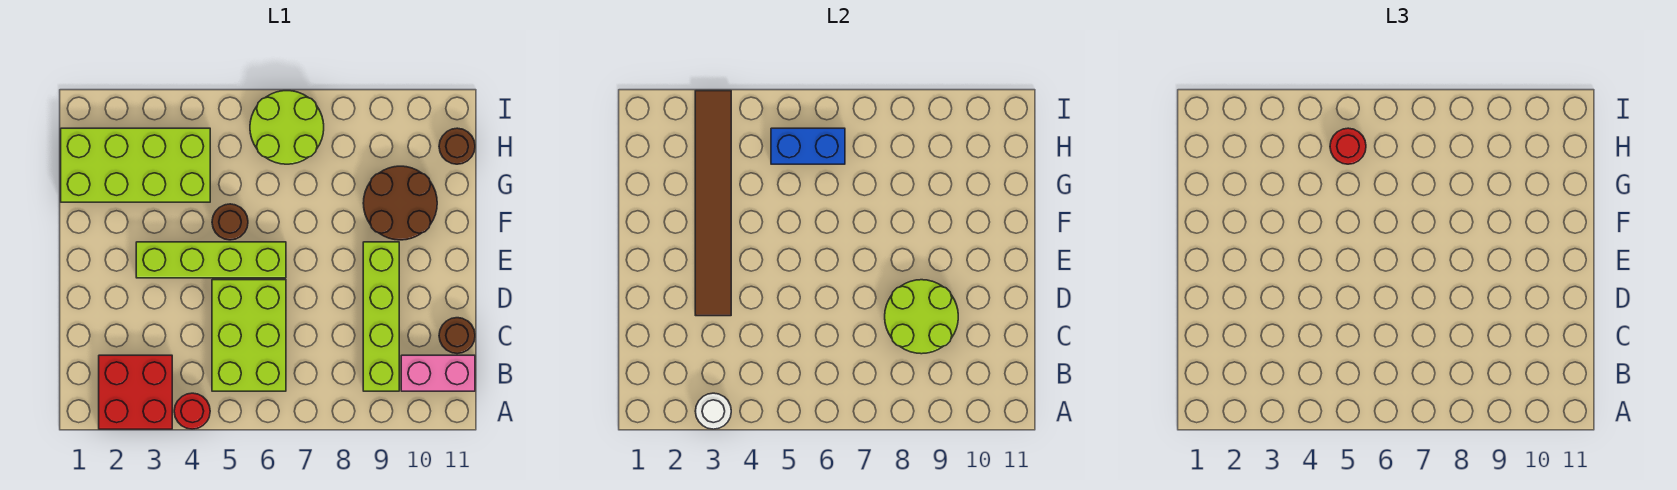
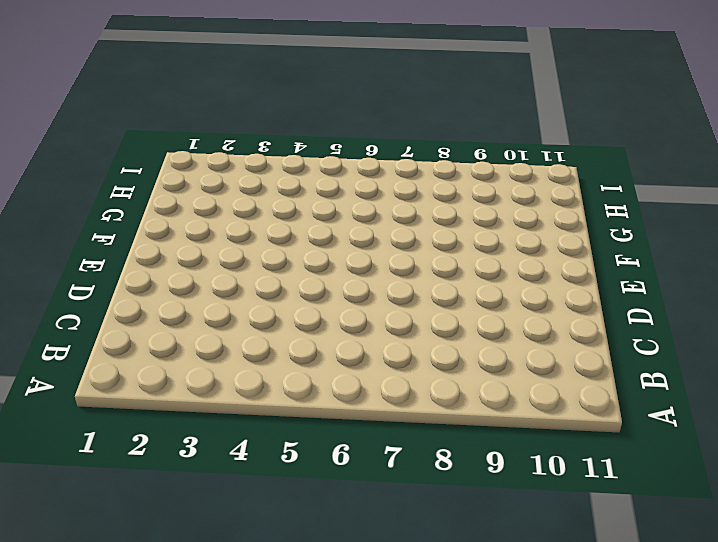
none -> red 2x2 brick [99,355,172,429]
none -> red 1x1 round brick [174,393,210,429]
none -> lime 2x3 brick [212,280,286,391]

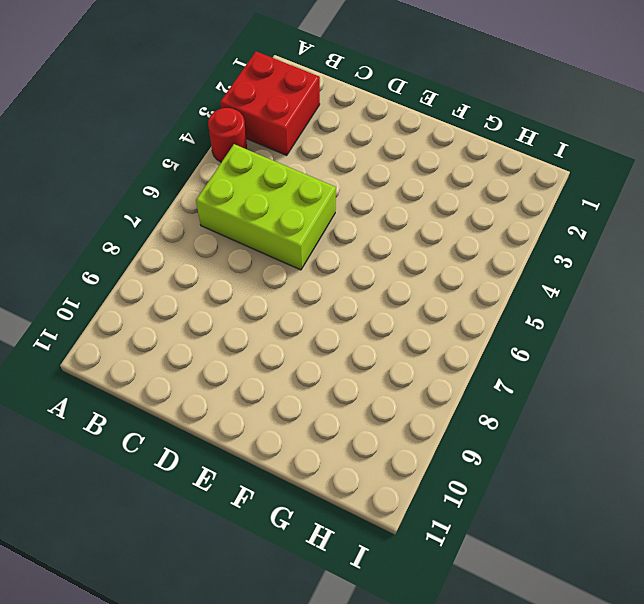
none -> lime 1x4 brick [363,242,399,391]
none -> pink 1x2 brick [401,355,475,391]
none -> brown 1x1 round brick [439,318,475,354]

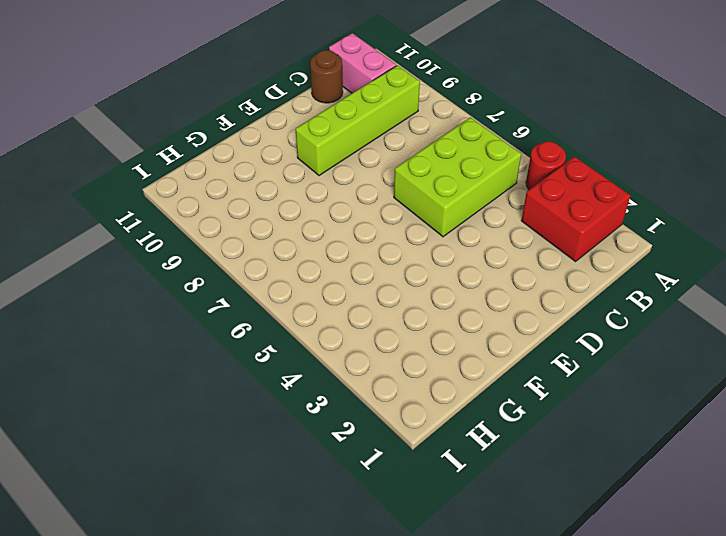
none -> lime 1x4 brick [136,242,286,278]
none -> brown 1x1 round brick [212,204,248,240]
none -> brown 2x2 round brick [363,166,437,240]

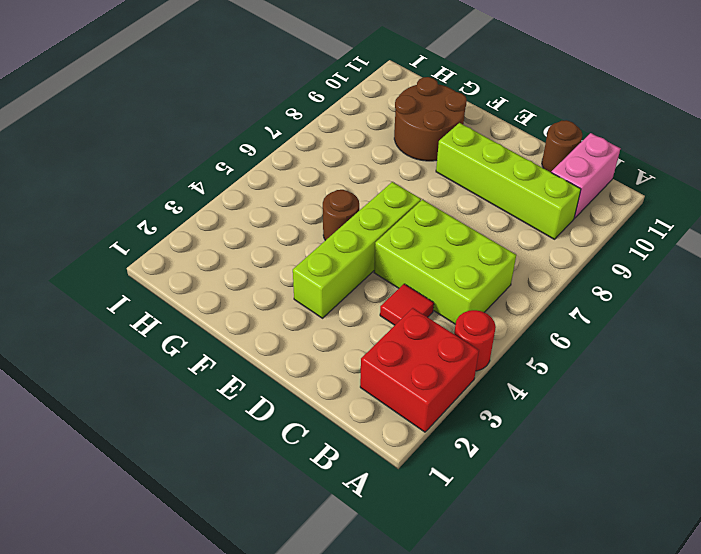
red 1x1 tile [380,284,434,325] -> none
none -> lime 2x4 brick [61,128,210,202]
none -> lime 2x2 round brick [250,91,324,164]
none -> brown 1x1 round brick [439,128,475,164]

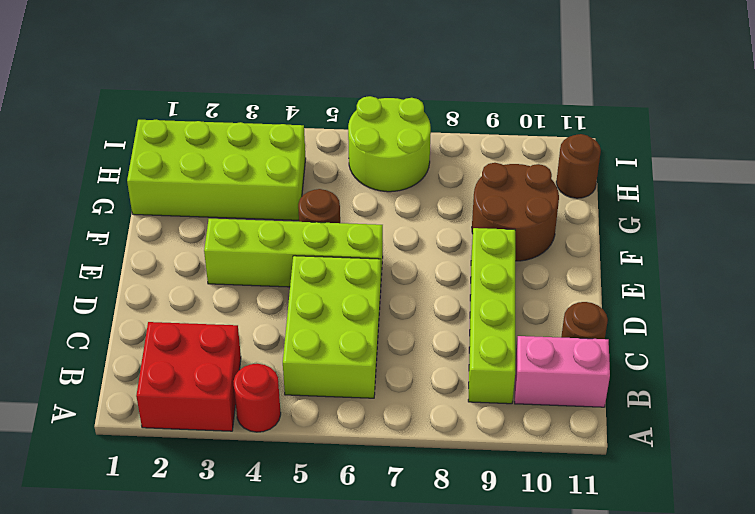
none -> white 1x1 round brick [695,393,731,429]
none -> lime 2x2 round brick [885,280,958,354]
none -> brown 1x6 tile [695,91,731,316]

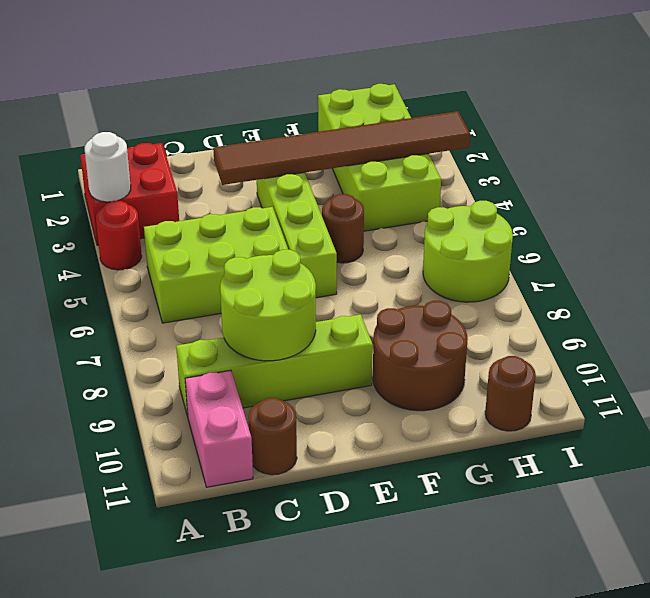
none -> blue 1x2 brick [771,128,845,164]
none -> red 1x1 round brick [1330,128,1366,164]

